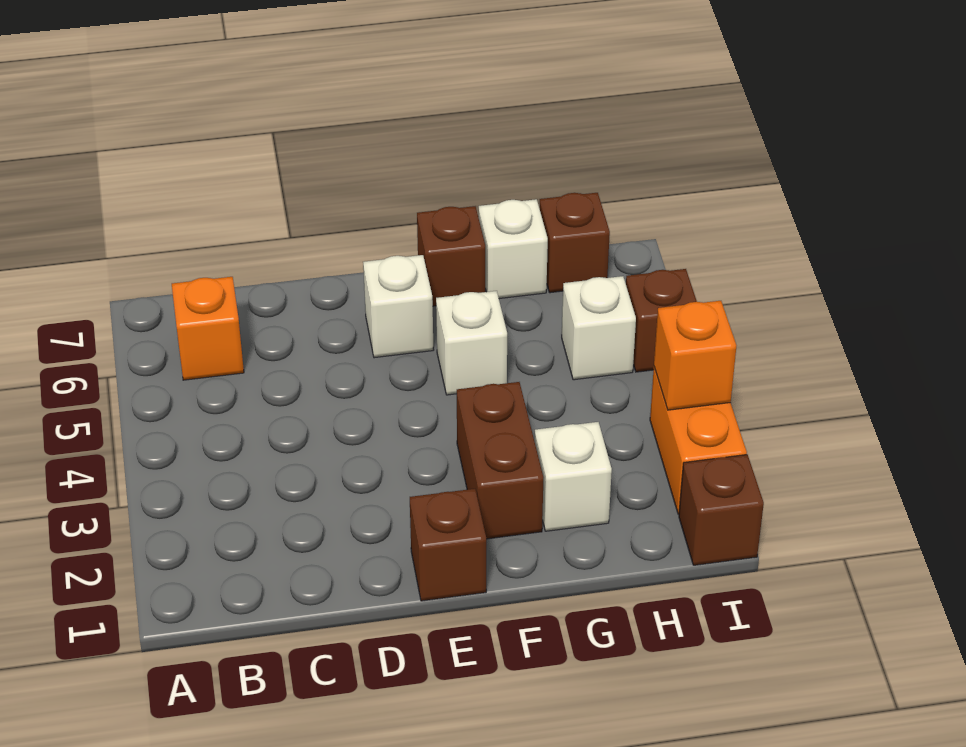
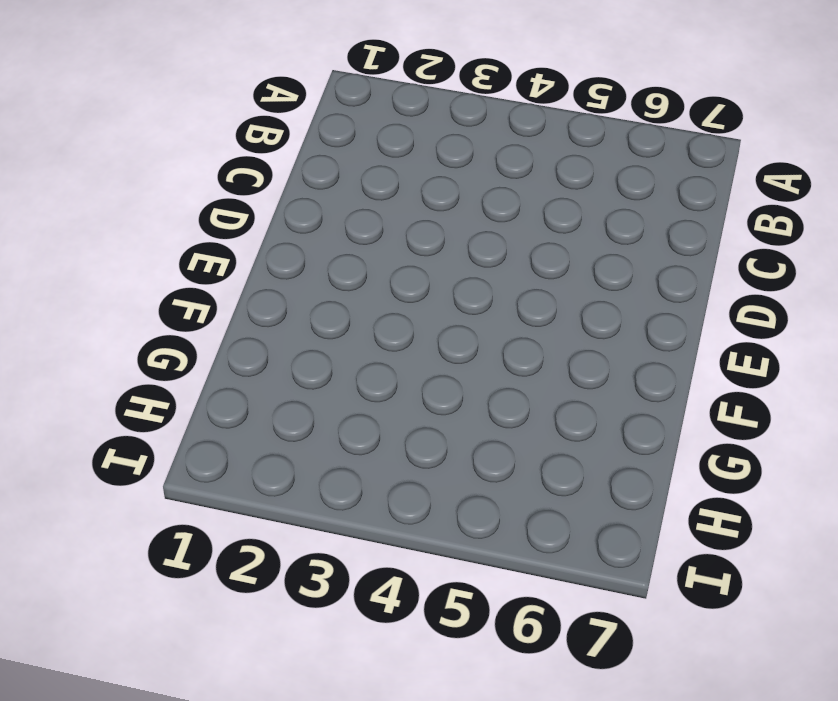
none -> orange 1x1 brick [172,277,244,380]
none -> brown 1x1 brick [410,489,486,601]
none -> white 1x1 brick [363,255,433,358]

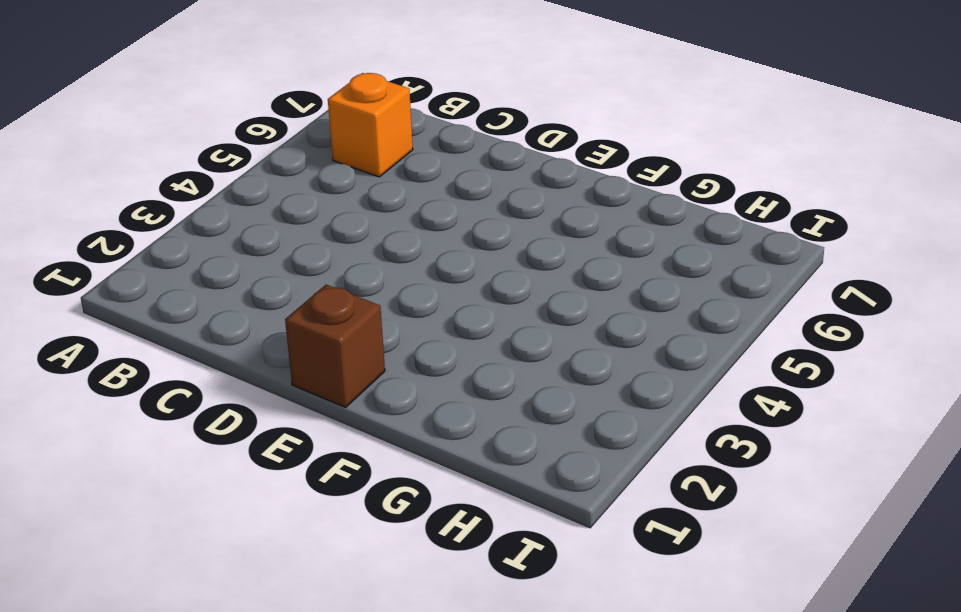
none -> white 1x1 brick [363,255,433,358]
none -> brown 1x2 brick [457,382,543,539]
none -> white 1x1 brick [436,291,507,395]

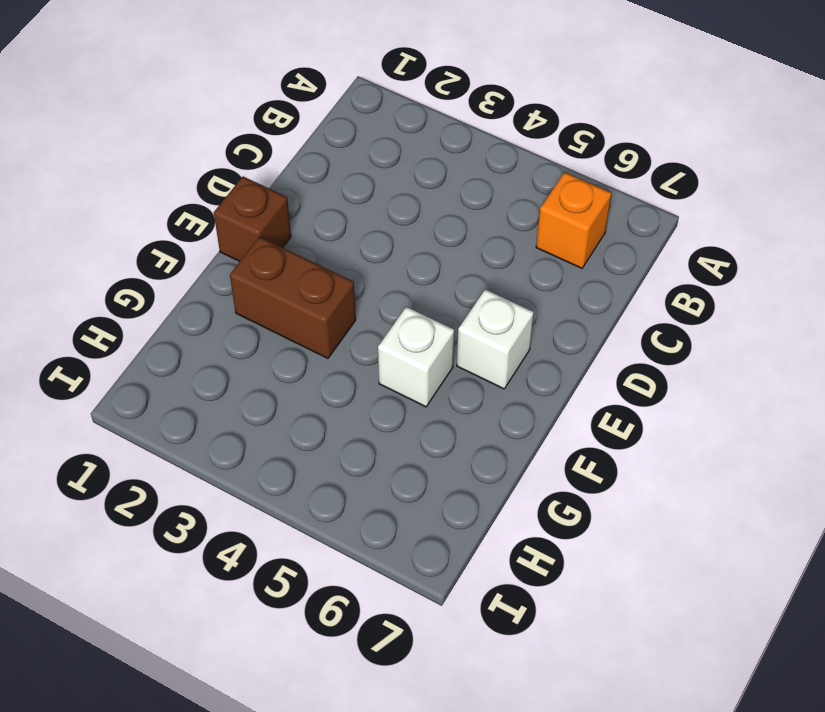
none -> brown 1x1 brick [417,206,485,306]
none -> white 1x1 brick [535,422,612,531]
none -> white 1x1 brick [479,199,548,299]

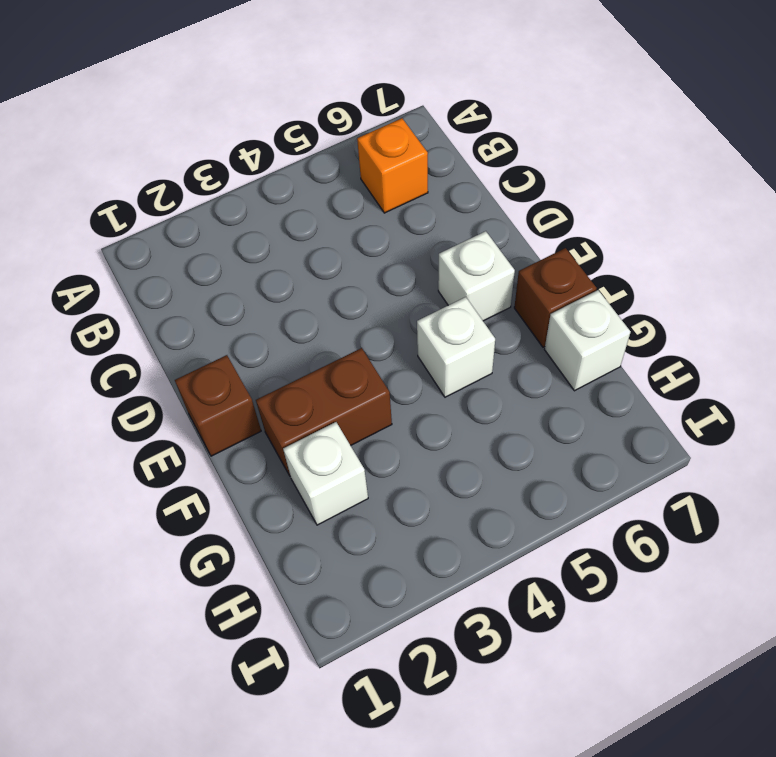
none -> white 1x1 brick [562,276,636,380]
none -> brown 1x1 brick [540,193,610,293]
none -> brown 1x1 brick [679,455,764,565]

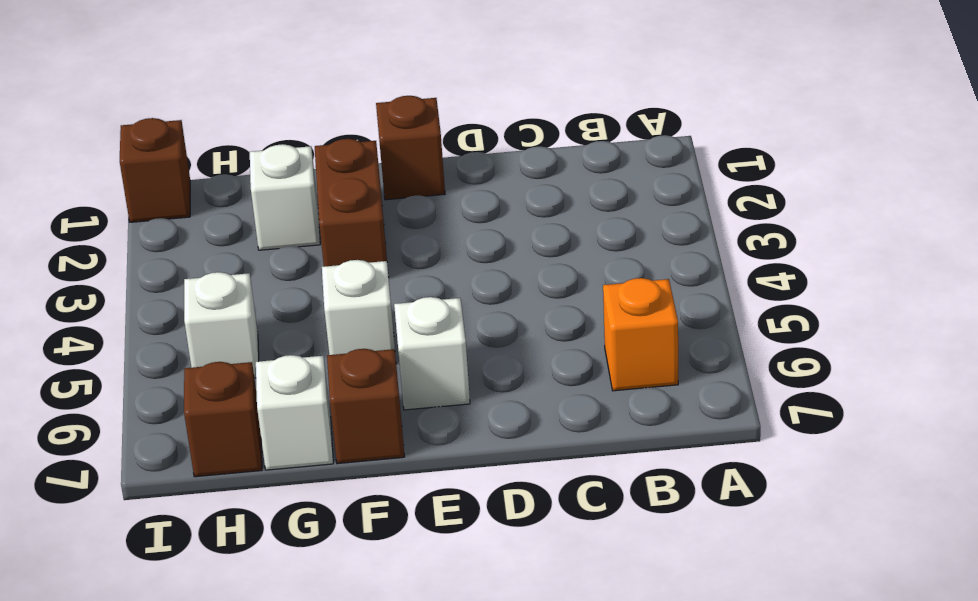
none -> orange 1x2 brick [650,367,747,514]
none -> brown 1x1 brick [626,269,697,372]
none -> orange 1x1 brick [654,301,737,410]

